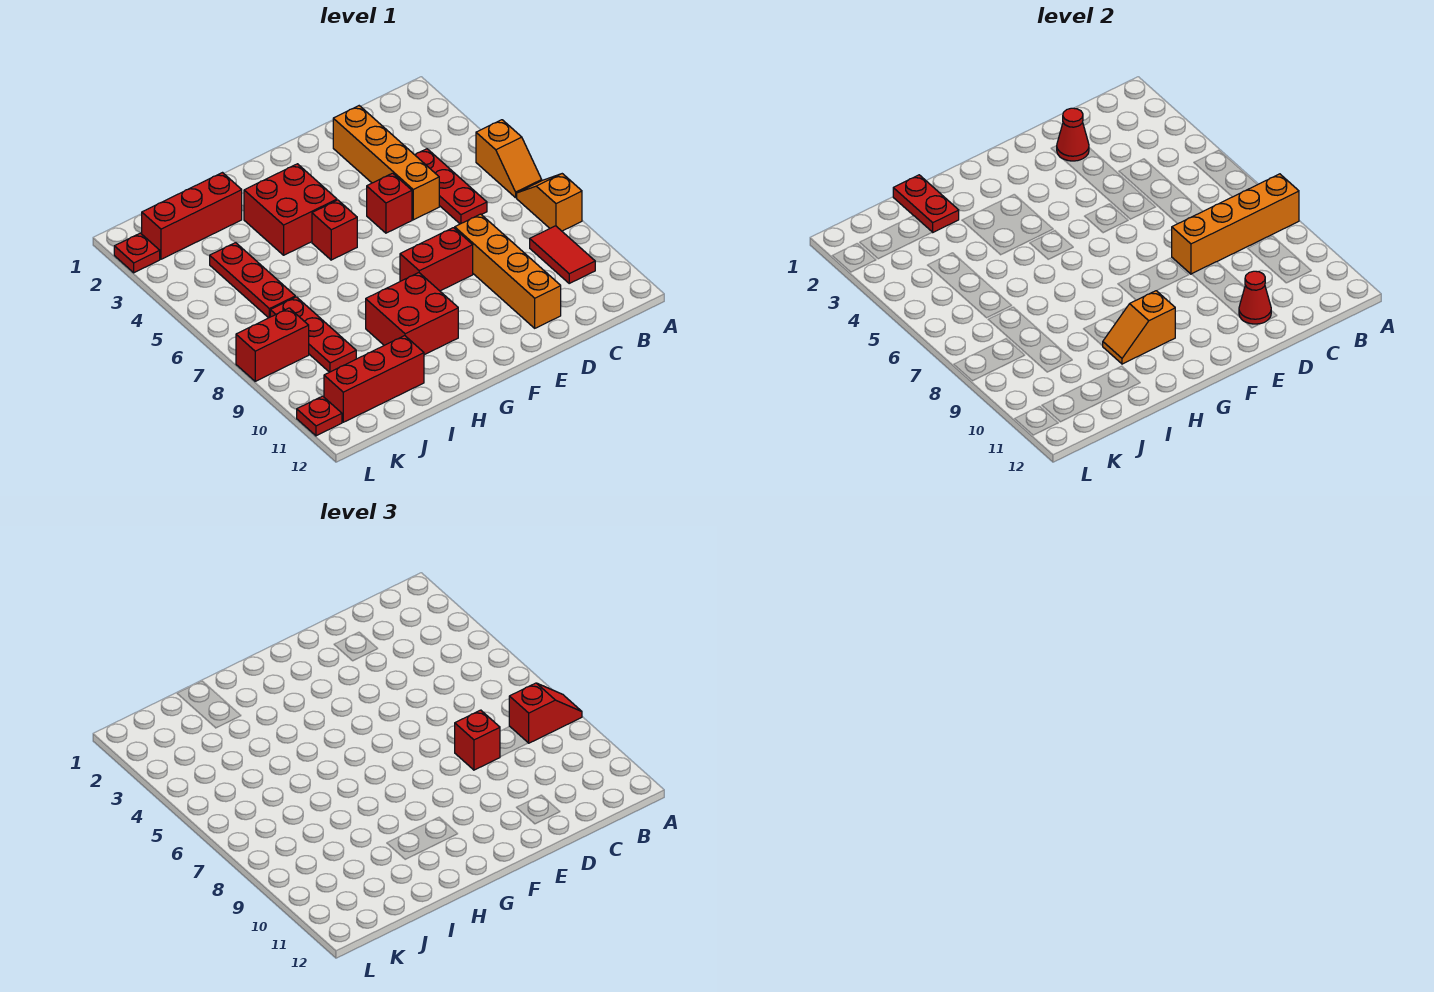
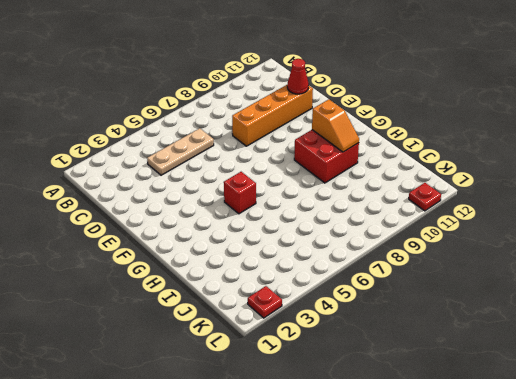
tan 1x3 plate [147,128,214,175] -> red 1x3 plate [415,149,487,224]
none -> orange 1x2 slope [476,120,542,198]
none -> orange 1x2 slope [517,174,582,231]
none -> red 1x2 tile [530,226,595,283]

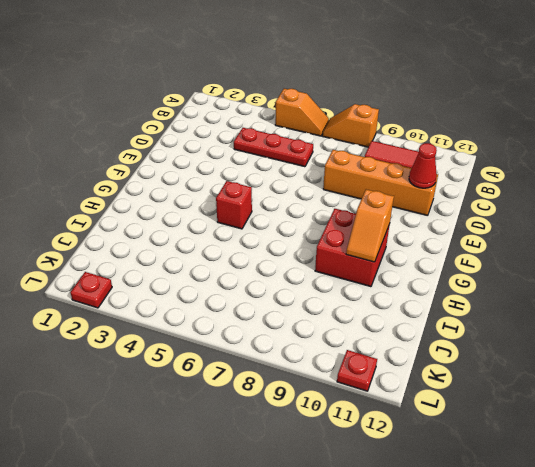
none -> orange 1x4 brick [333,106,439,220]
none -> red 1x1 brick [367,173,412,233]
none -> red 1x2 brick [400,228,473,291]

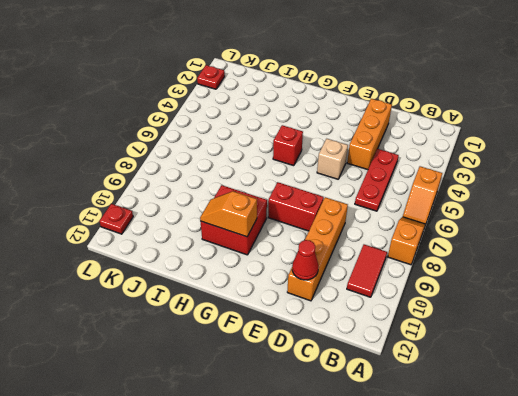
orange 1x3 brick [347,99,392,170] -> orange 1x4 brick [333,106,439,220]
tan 1x1 brick [317,139,348,179] -> red 1x1 brick [367,173,412,233]
none -> red 2x2 brick [244,164,337,255]
none -> red 1x3 brick [142,173,242,259]
none -> red 1x3 brick [324,336,424,422]

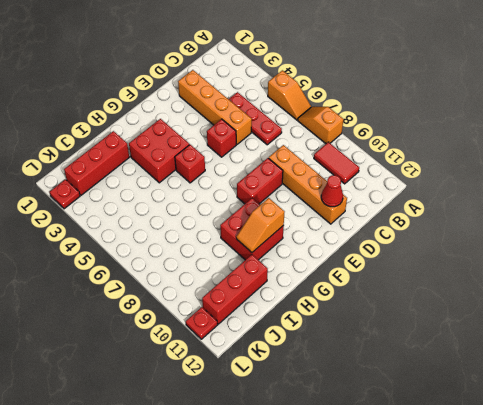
none -> red 1x3 plate [210,243,295,318]
none -> red 1x3 plate [270,297,356,372]
none -> red 1x2 brick [236,308,309,381]

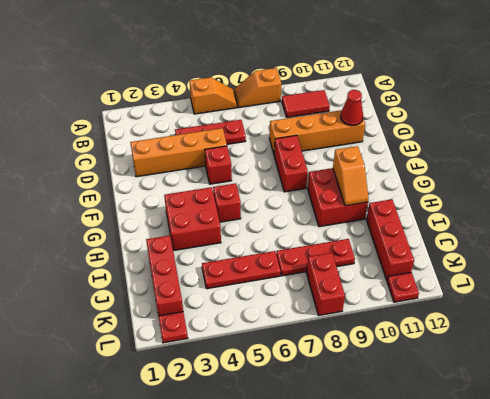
none -> orange 1x4 brick [1172,174,1299,274]
none -> red 1x1 cone [1057,108,1089,161]
none -> red 1x2 plate [893,175,959,232]

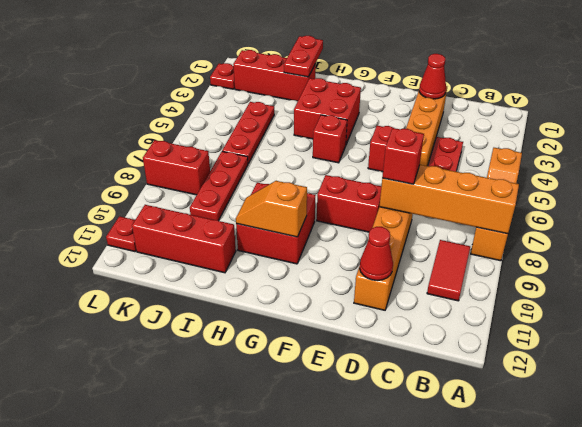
none -> red 1x2 slope [509,683,582,743]

